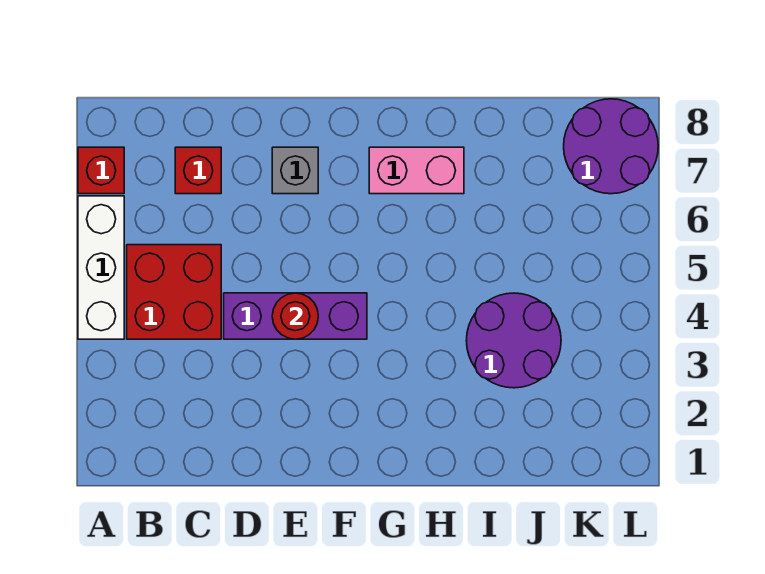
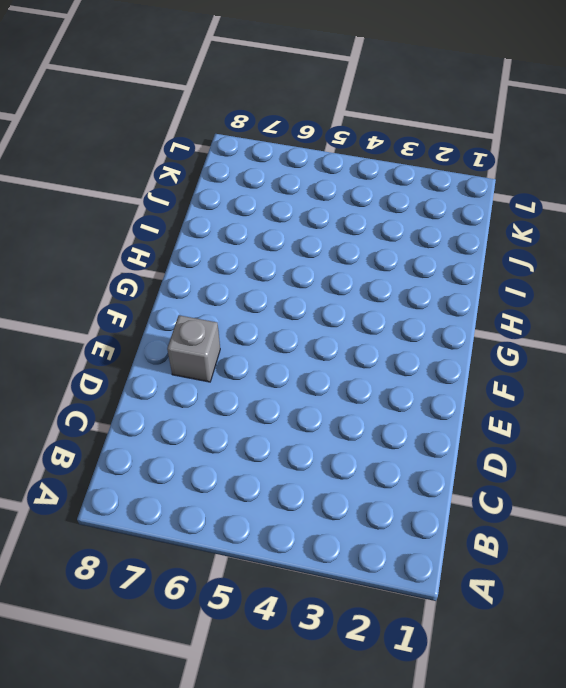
none -> white 1x3 brick [78,196,124,339]
none -> red 1x1 brick [78,147,124,194]

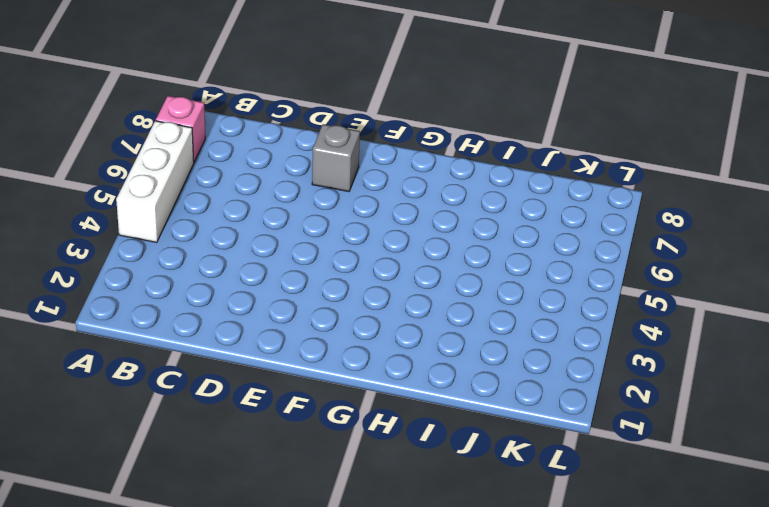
pink 1x1 brick [156,96,205,162] -> red 1x1 brick [78,147,124,194]
none -> red 2x2 brick [127,245,221,339]
none -> red 1x1 brick [175,147,221,194]

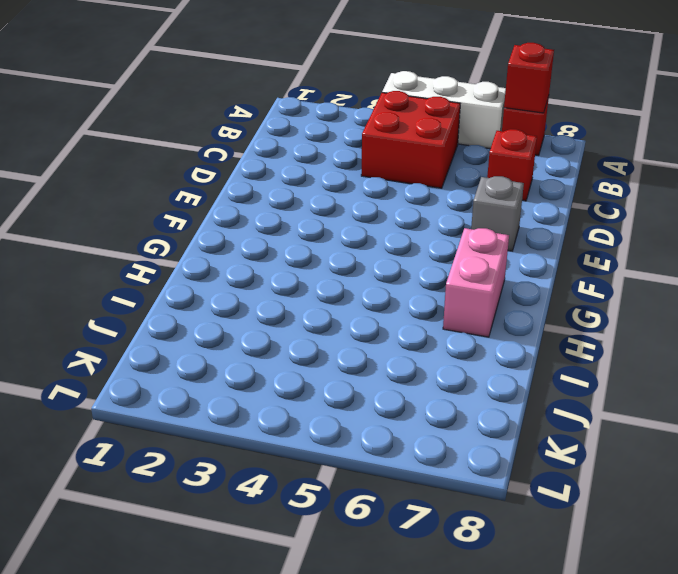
red 1x1 brick [504,43,554,113] -> none
none -> purple 1x3 brick [224,293,367,339]
none -> purple 2x2 round brick [466,293,561,388]

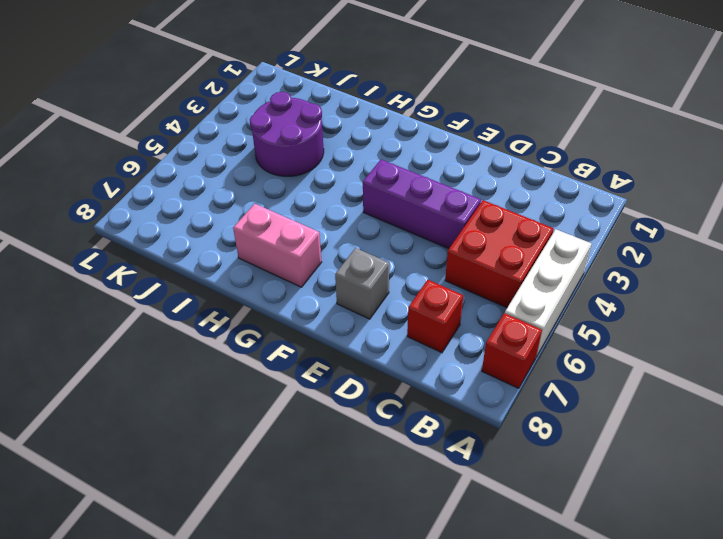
none -> purple 2x2 round brick [564,99,658,194]
none -> red 1x1 round brick [272,293,318,339]

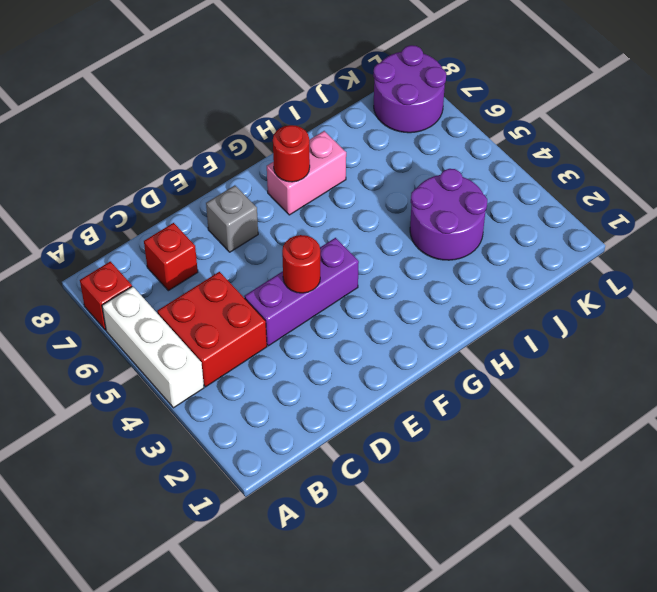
red 1x1 round brick [273,125,310,182] -> none

